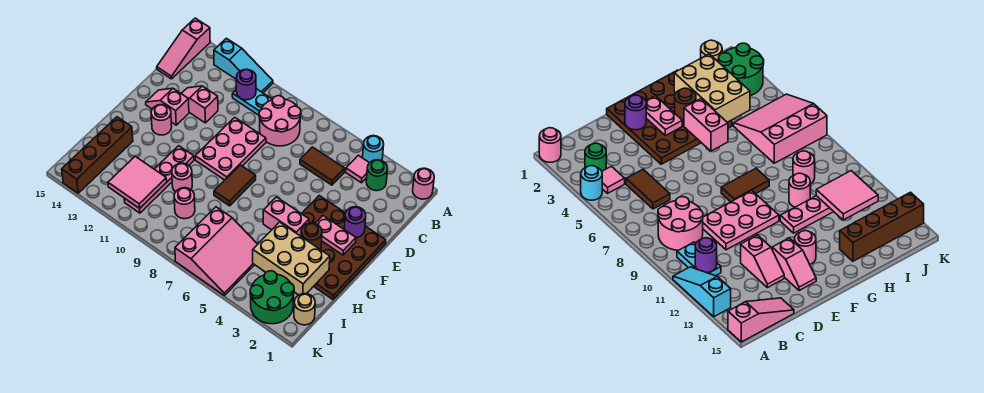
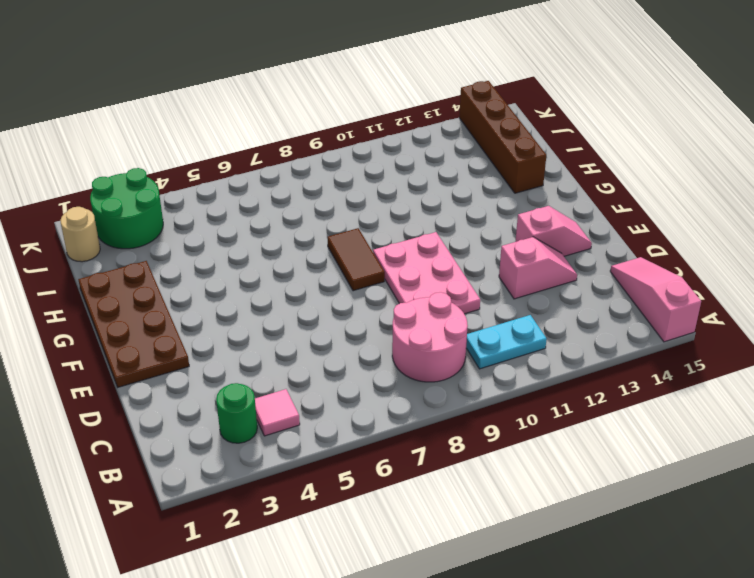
brown 2x4 plate [78,261,189,387] -> brown 4x4 plate [302,196,386,299]
none -> pink 1x1 round brick [413,168,434,199]
none -> cyan 1x1 round brick [363,136,384,163]
none -> cyan 1x3 slope [214,38,273,93]

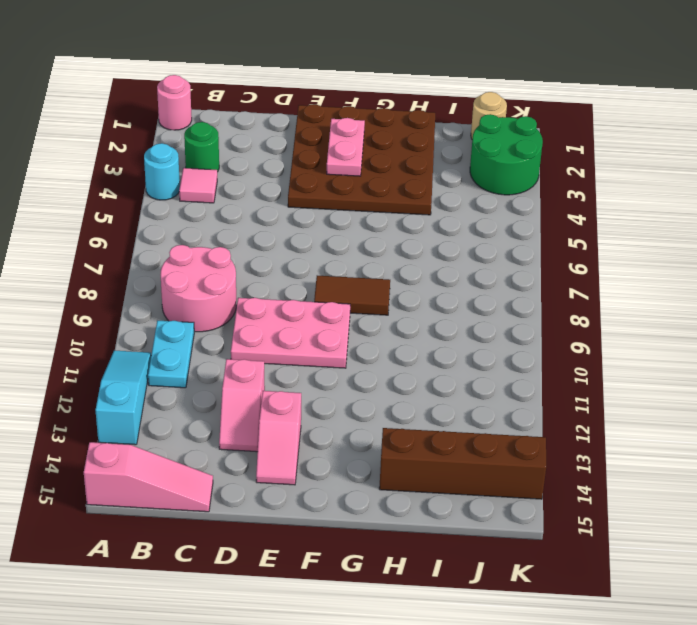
none -> brown 1x2 tile [300,147,345,185]
none -> pink 1x1 round brick [151,105,172,135]
none -> pink 1x4 plate [124,146,194,213]

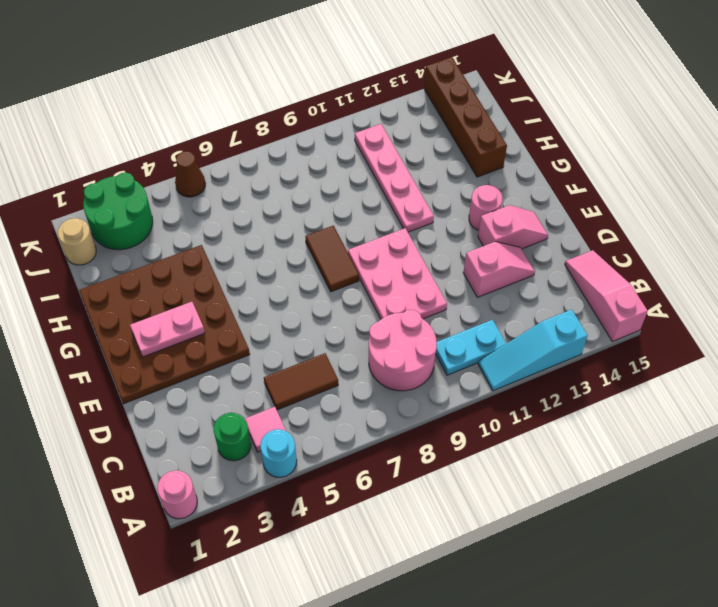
brown 1x1 cone [175,151,206,197] -> pink 3x3 slope [175,207,258,295]
none -> pink 1x1 round brick [172,163,192,192]
none -> pink 1x1 round brick [174,188,195,219]
none -> purple 1x1 round brick [236,69,256,100]

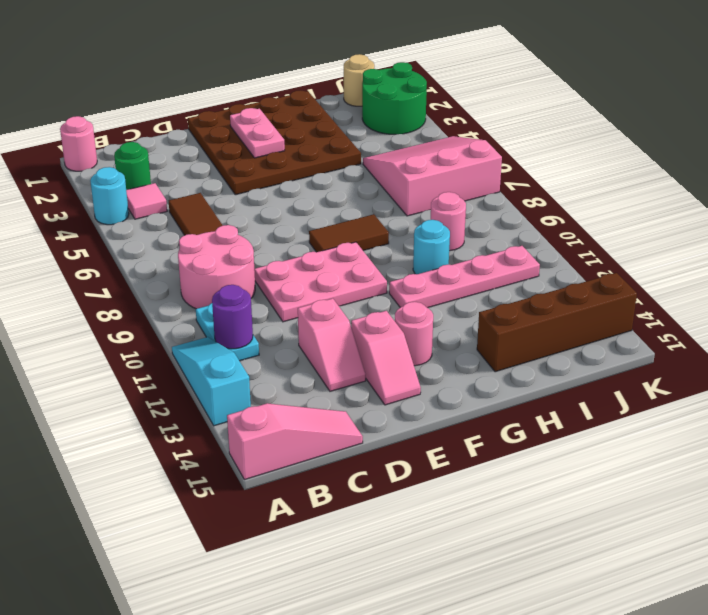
cyan 1x1 round brick [413,220,450,274] -> pink 1x1 round brick [172,163,192,192]
none -> purple 1x1 round brick [344,207,366,238]
none -> brown 1x1 round brick [301,223,322,249]
none -> pink 1x2 brick [263,197,309,236]

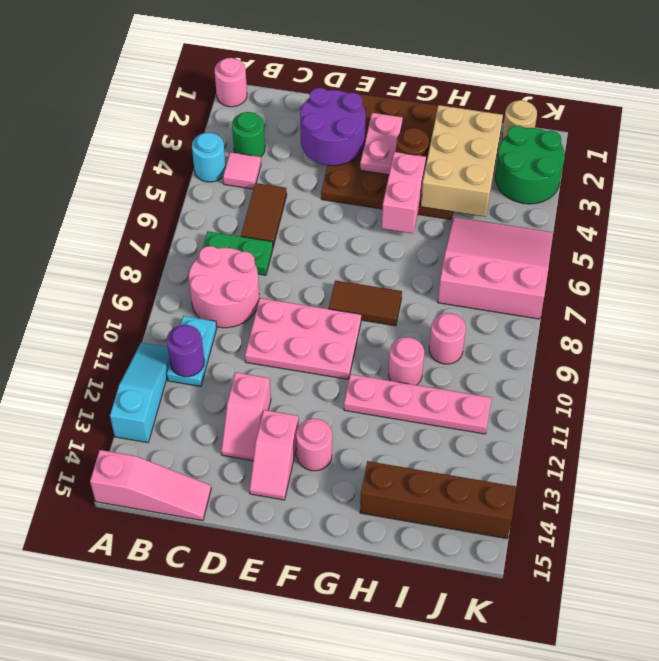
green 1x2 plate [203,231,273,275] -> none
purple 2x2 round brick [300,88,366,166] -> purple 1x1 round brick [344,207,366,238]
none -> pink 2x2 tile [108,156,167,209]

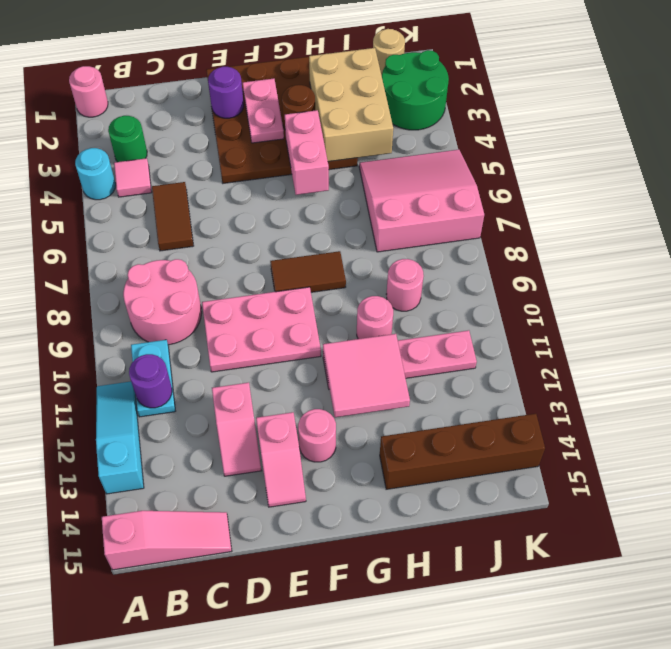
pink 2x2 tile [323,334,410,417] -> pink 2x2 tile moved to [108,156,167,209]

